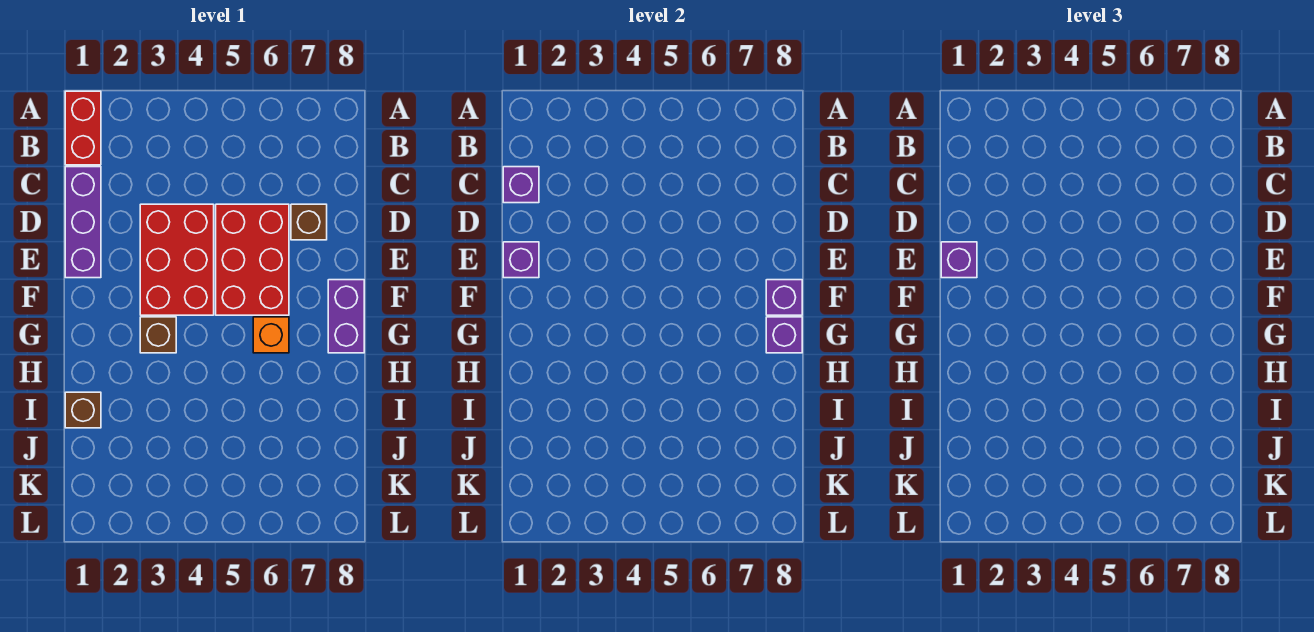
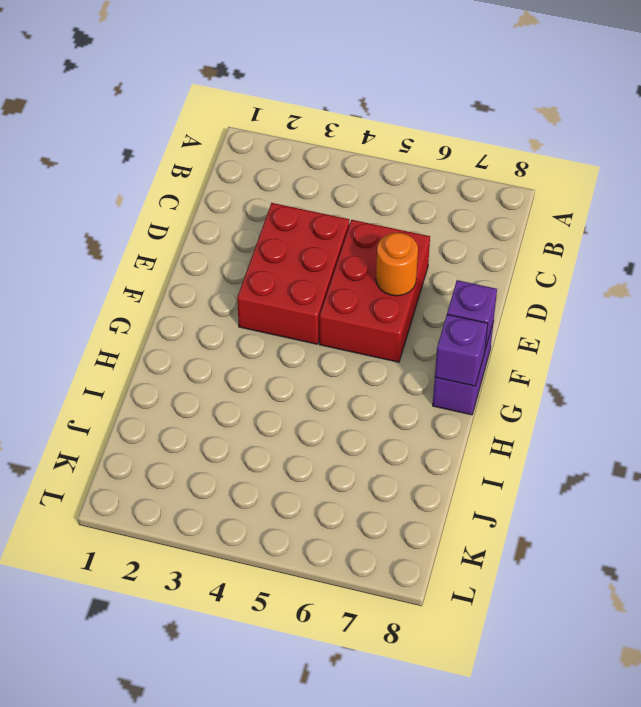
orange 1x1 round brick [376,233,418,296] -> none
none -> red 1x2 brick [65,91,101,165]
none -> purple 1x3 brick [65,167,101,278]
none -> brown 1x1 brick [291,204,327,240]

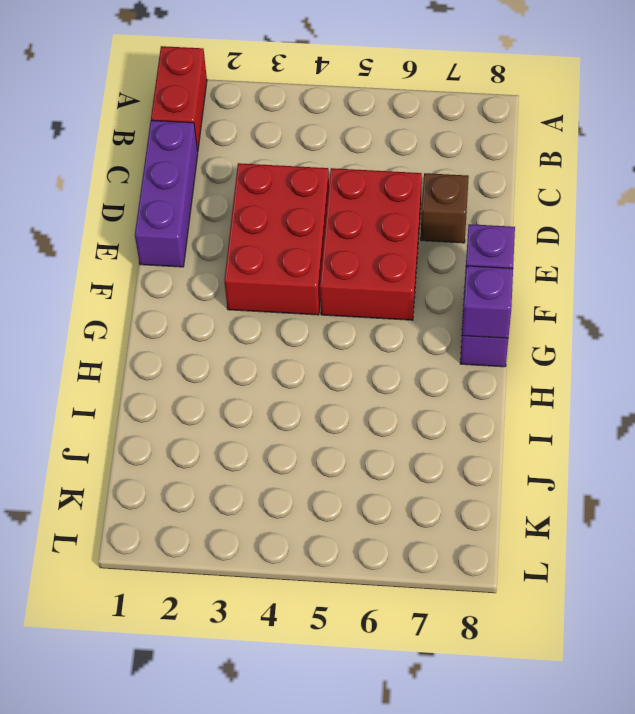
none -> brown 1x1 brick [140,317,176,353]
none -> orange 1x1 brick [253,317,289,353]
none -> brown 1x1 brick [65,392,101,428]

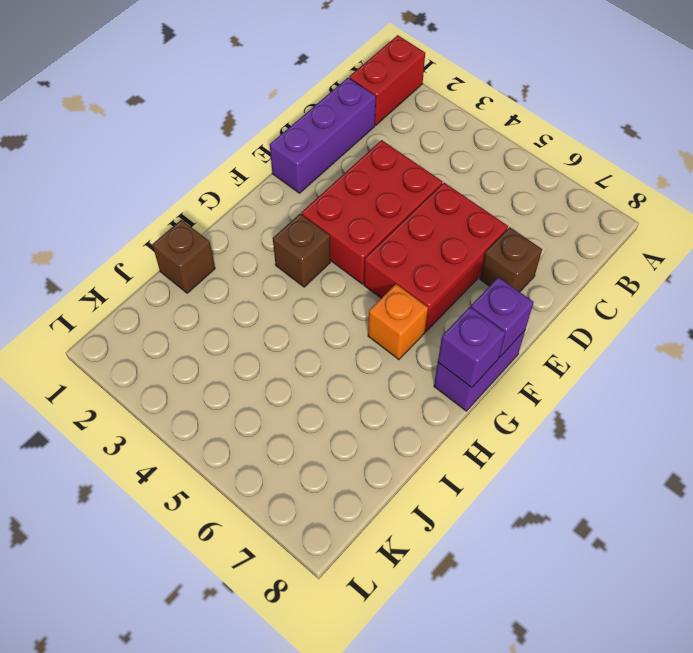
none -> purple 1x1 brick [503,167,539,203]
none -> purple 1x1 brick [503,242,539,278]
none -> purple 1x1 brick [941,242,977,278]

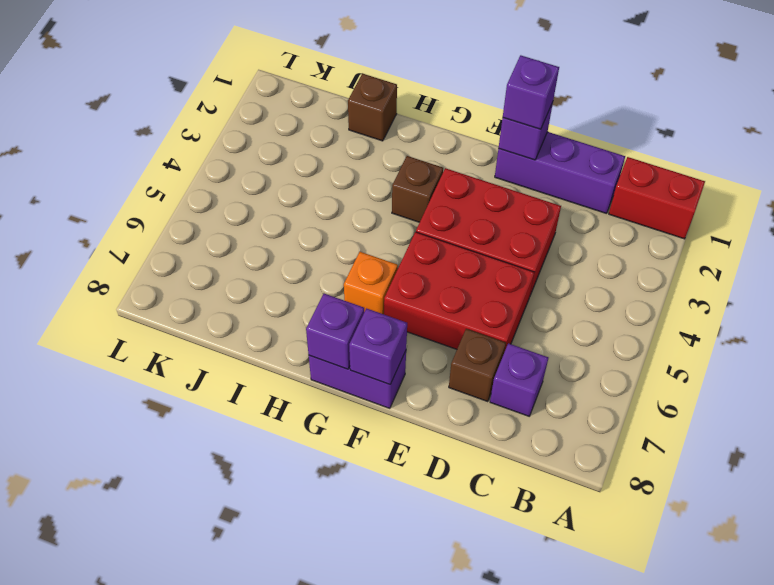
purple 1x1 brick [490,343,548,416] -> purple 1x1 brick moved to [503,167,539,203]

